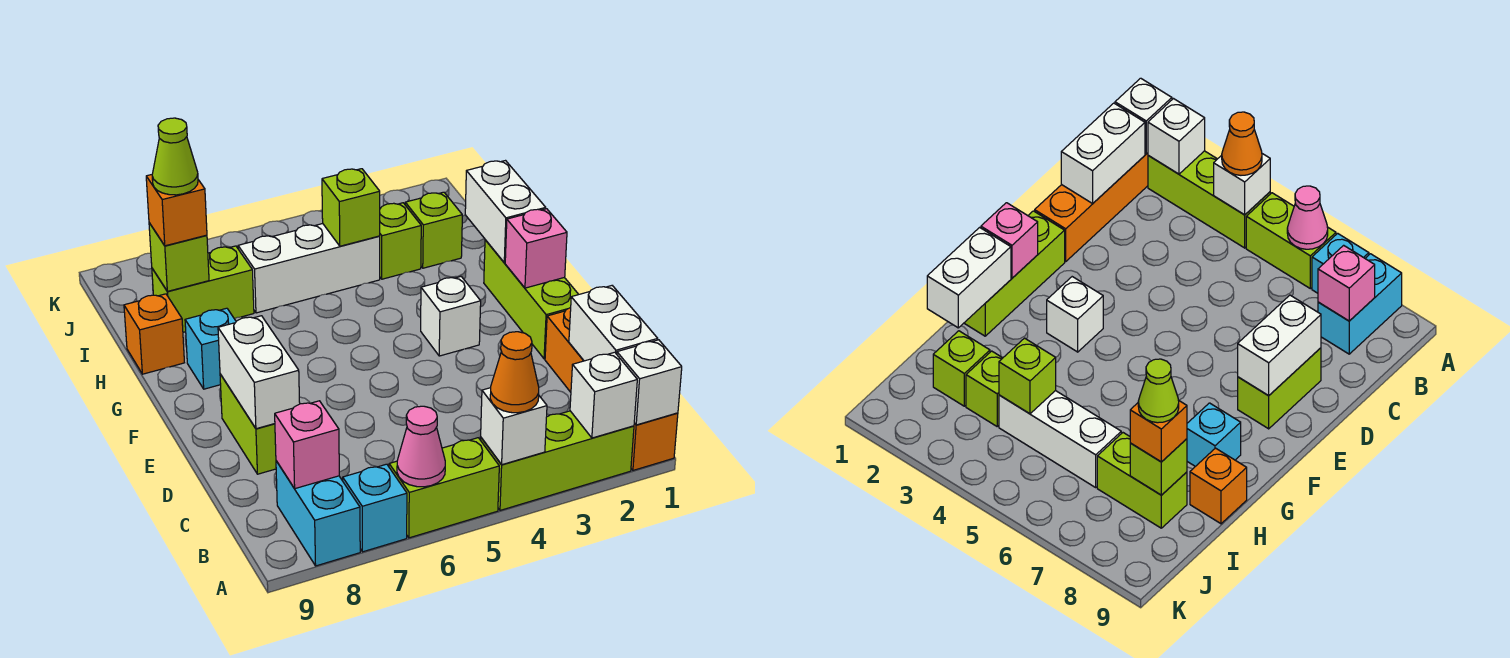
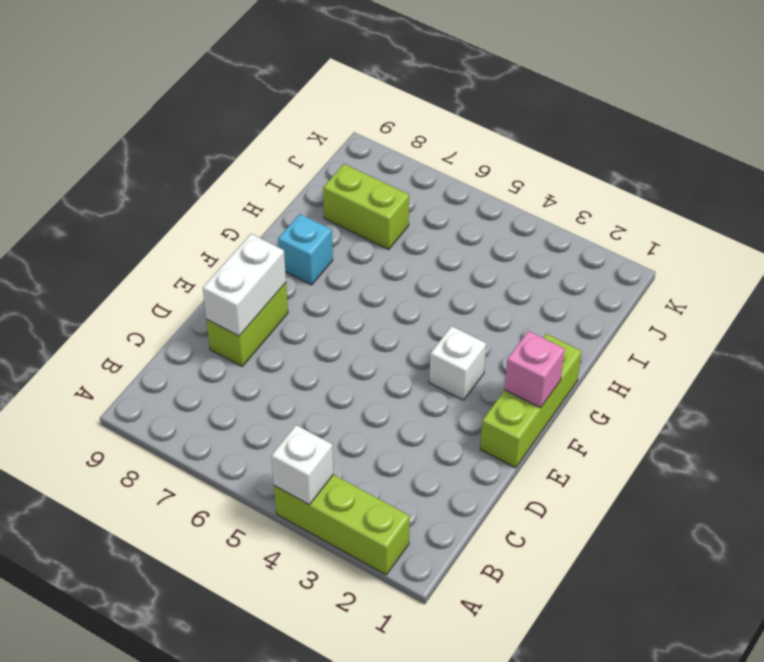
none -> orange 1x4 brick [545,308,678,470]
none -> lime 1x2 brick [389,438,499,538]
none -> cyan 1x1 brick [343,464,407,552]

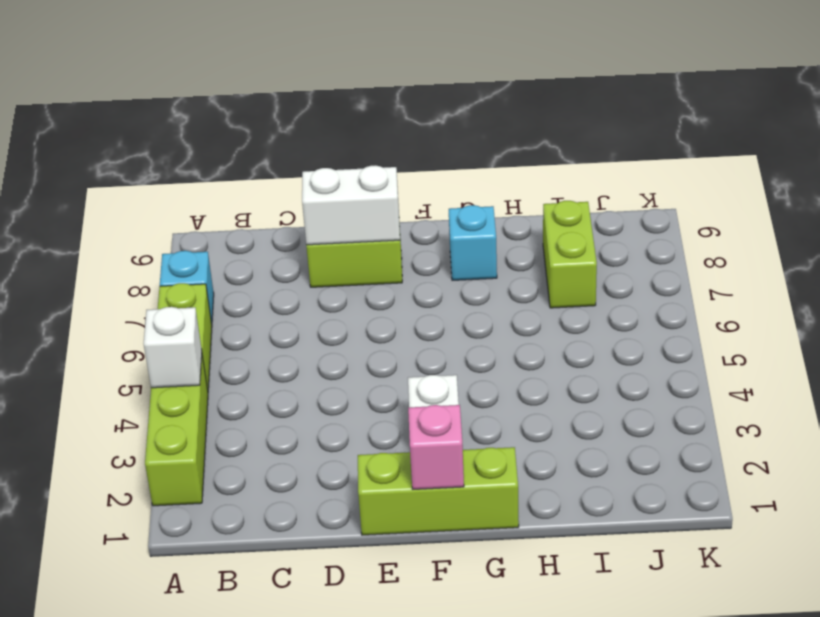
none -> orange 1x4 brick [545,308,678,470]
none -> cyan 1x2 brick [276,461,360,566]
none -> orange 1x1 brick [124,294,184,374]

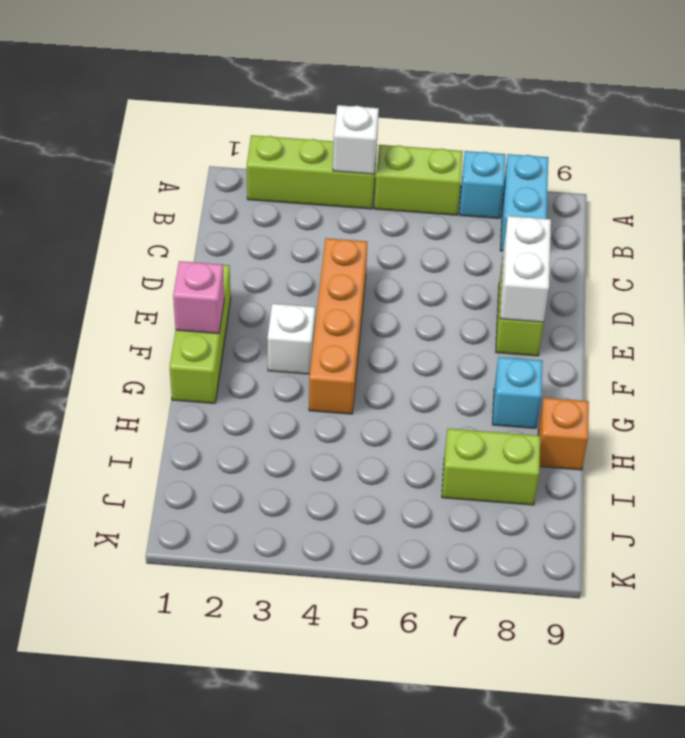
orange 1x4 brick [309,238,367,414] -> orange 1x4 brick moved to [545,308,678,470]
none -> lime 1x1 brick [405,192,462,268]
none -> lime 1x1 brick [380,203,421,279]
none -> white 1x3 brick [238,224,380,313]

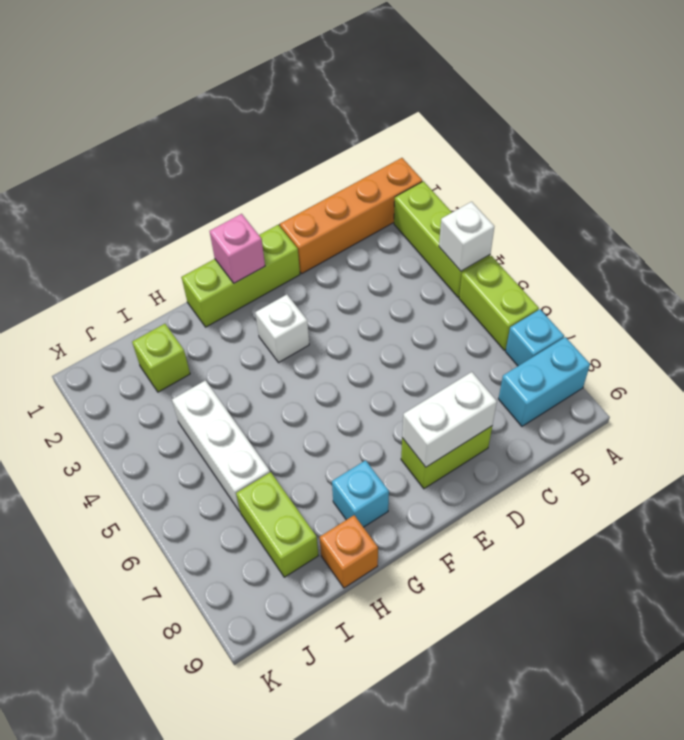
none -> lime 1x1 brick [380,203,421,279]
none -> white 1x1 brick [617,340,682,425]
none -> white 1x1 brick [570,352,637,438]

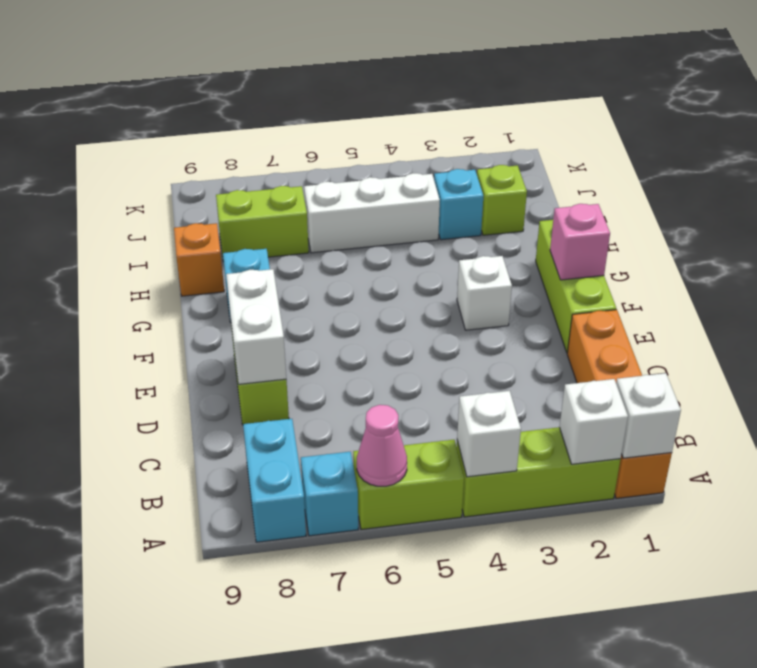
cyan 1x1 brick [434,169,483,240] -> lime 1x1 brick [380,203,421,279]
none -> white 1x2 brick [569,286,658,361]
none -> pink 1x1 brick [275,401,339,489]
none -> white 1x2 brick [465,161,546,263]

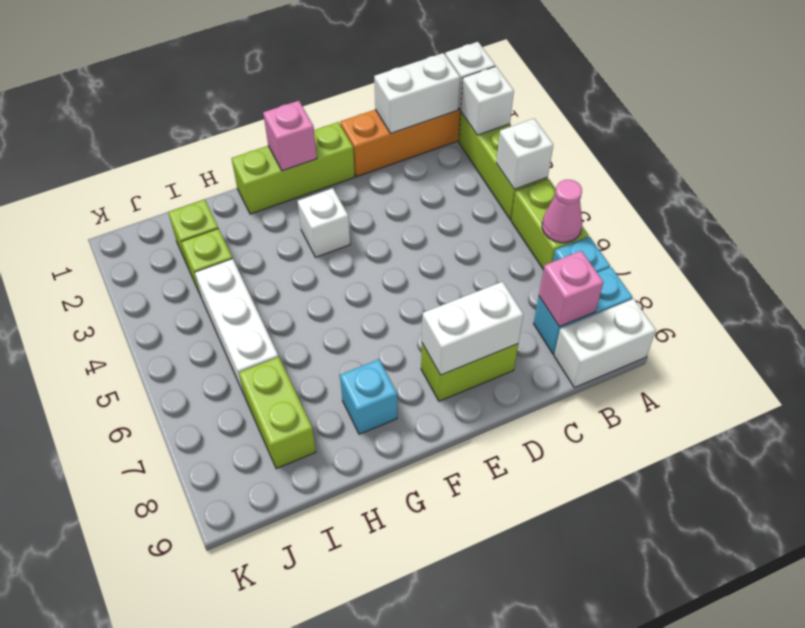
white 1x2 brick [554,299,656,388] -> white 1x2 brick moved to [465,161,546,263]
none -> orange 1x1 brick [124,294,184,374]
none -> lime 1x1 brick [322,169,380,246]
none -> lime 1x1 brick [149,223,209,291]

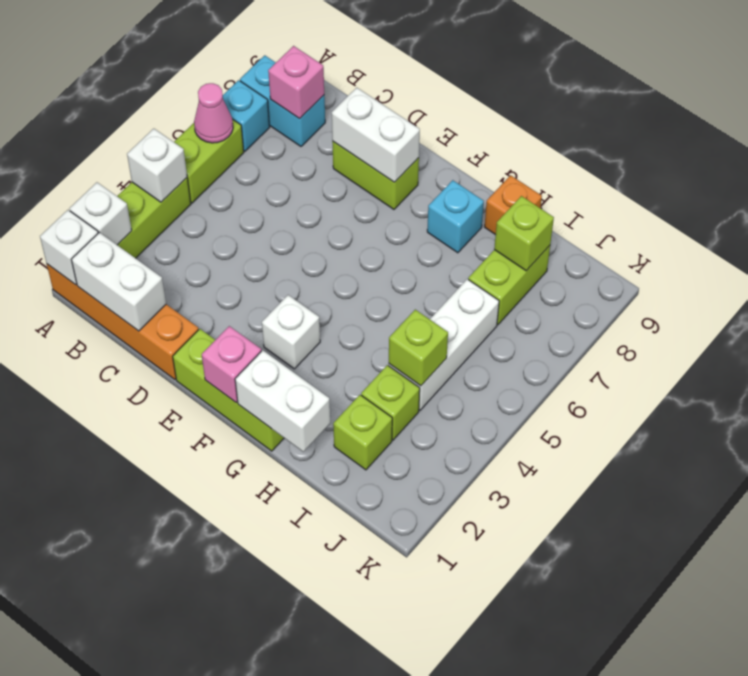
none -> orange 1x1 cone [490,332,539,413]
none -> orange 1x1 brick [146,175,207,246]
none -> lime 1x1 cone [152,118,198,195]

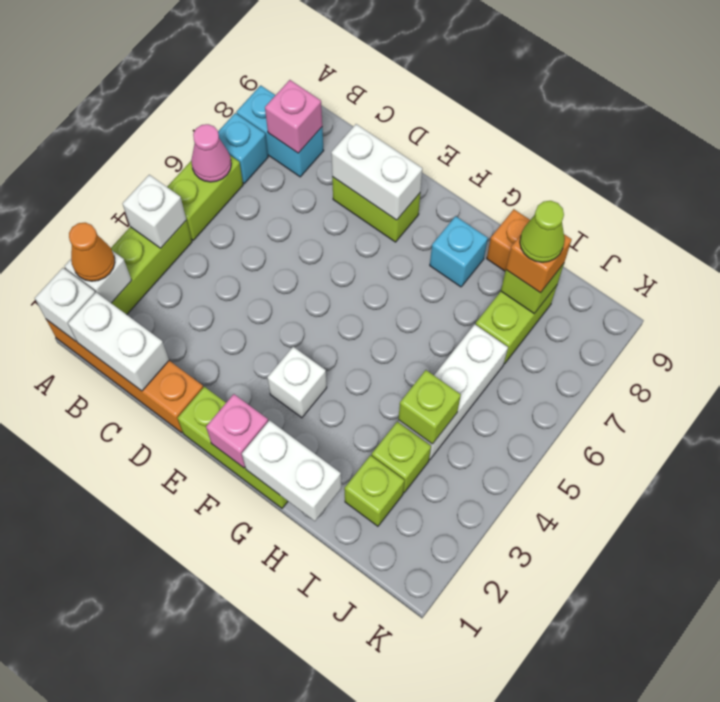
orange 1x1 cone [69,223,115,281] -> orange 1x1 cone moved to [490,332,539,413]

